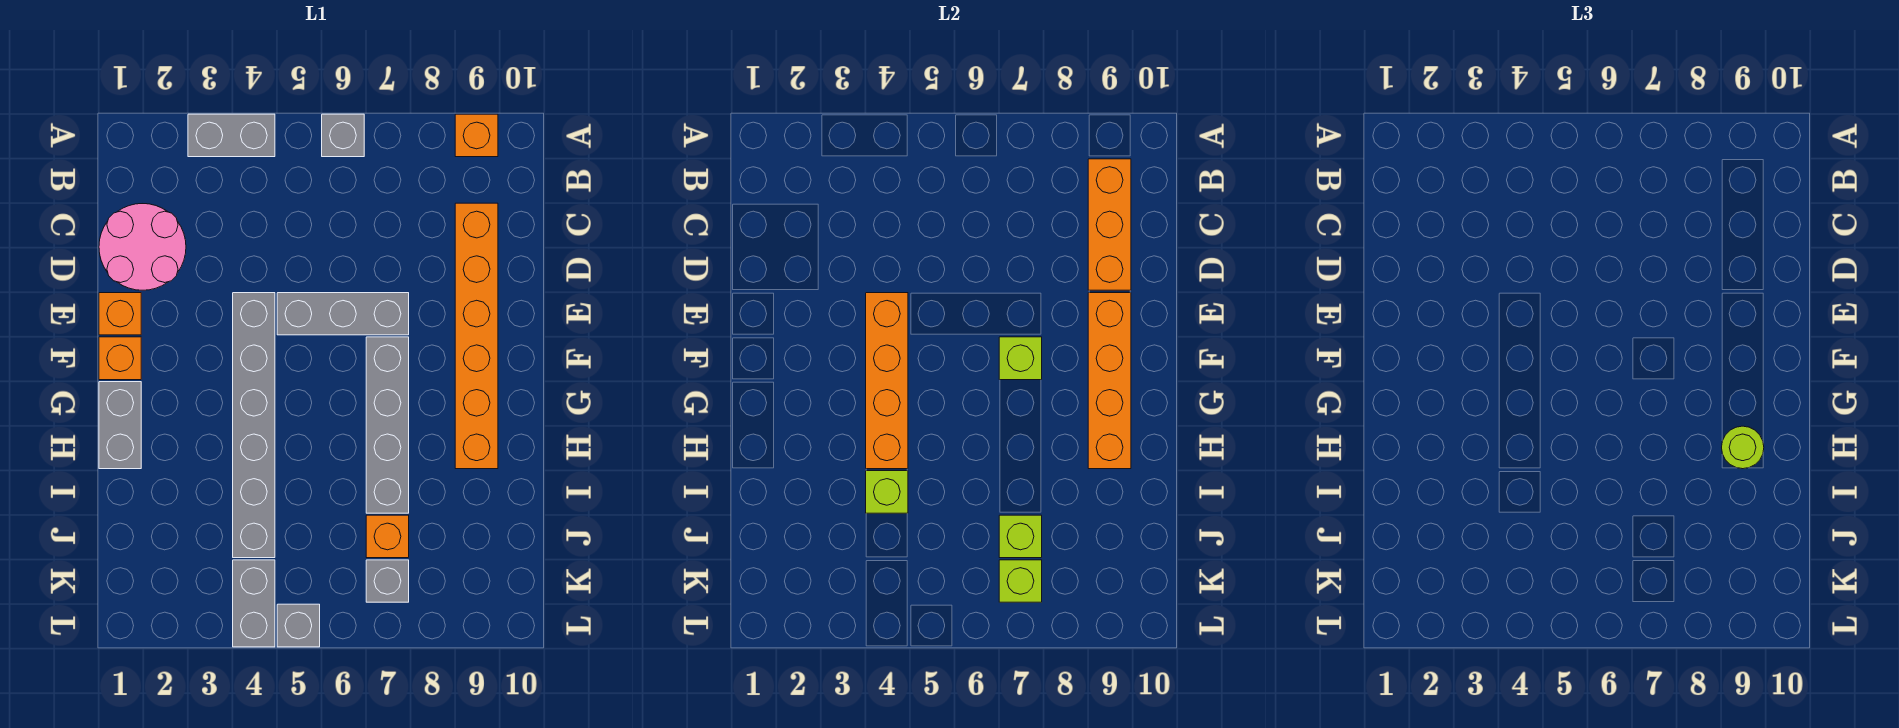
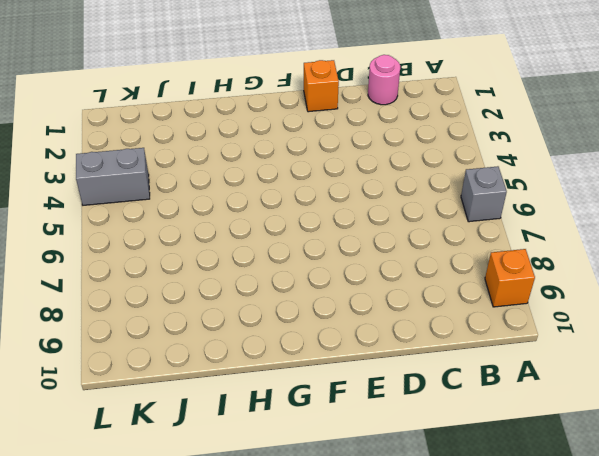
pink 1x1 round brick [368,55,400,105] -> pink 2x2 round brick [99,204,186,290]
none -> grey 1x2 brick [188,114,275,157]
none -> orange 1x6 brick [455,203,498,469]
none -> grey 1x6 brick [233,293,275,558]

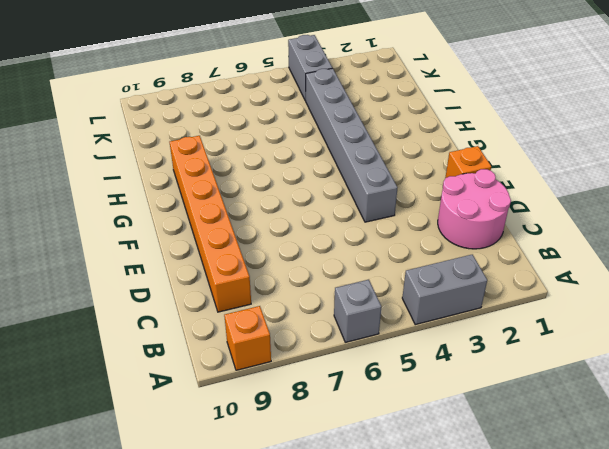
none -> grey 1x3 brick [277,293,409,335]
none -> orange 1x1 brick [99,337,141,380]
none -> grey 1x4 brick [366,337,409,513]

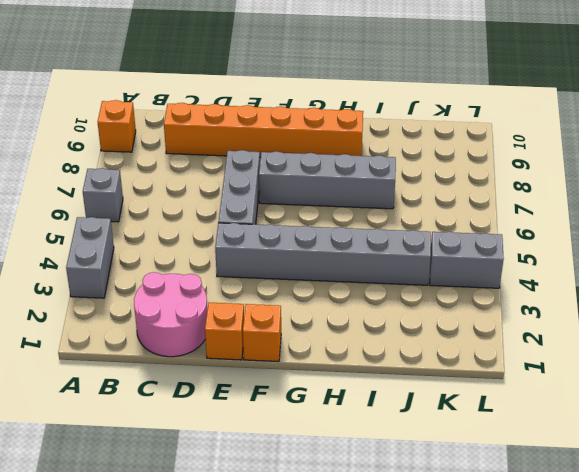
none -> grey 1x2 brick [99,382,141,469]
none -> orange 1x1 brick [366,515,409,558]
none -> grey 1x1 brick [366,560,409,602]

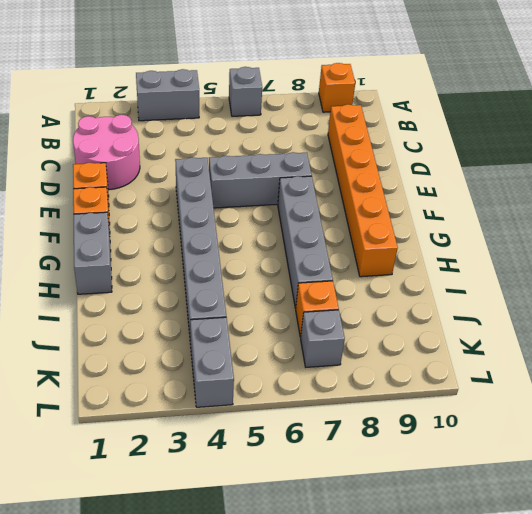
none -> grey 1x1 brick [277,604,320,647]
none -> orange 1x3 brick [1088,159,1131,290]
none -> orange 1x4 brick [866,293,908,469]

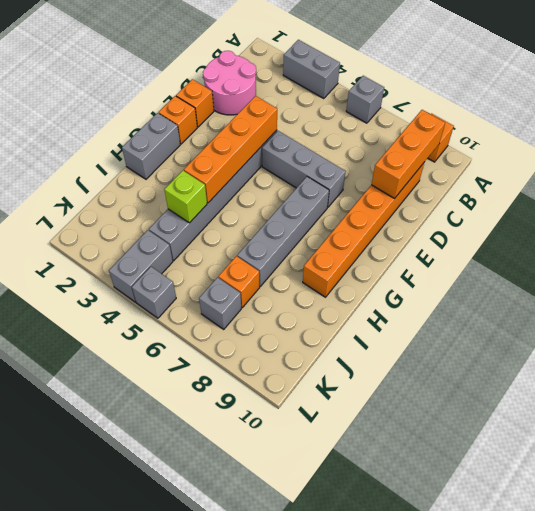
none -> orange 1x4 brick [1088,293,1131,469]
none -> lime 1x1 brick [999,337,1042,380]
none -> lime 1x1 brick [999,515,1042,558]

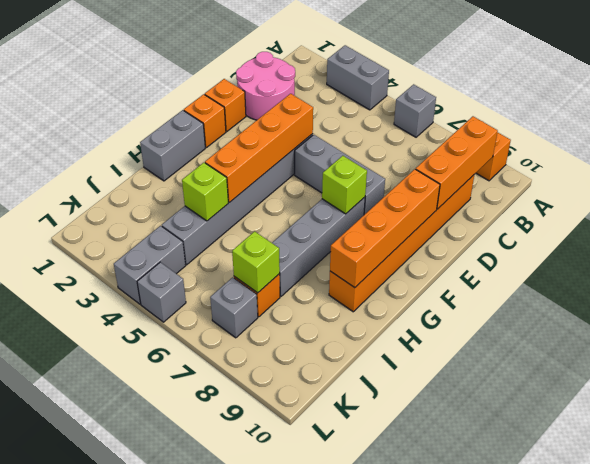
none -> lime 1x1 brick [999,560,1042,602]
none -> lime 1x1 round brick [1722,426,1764,469]

